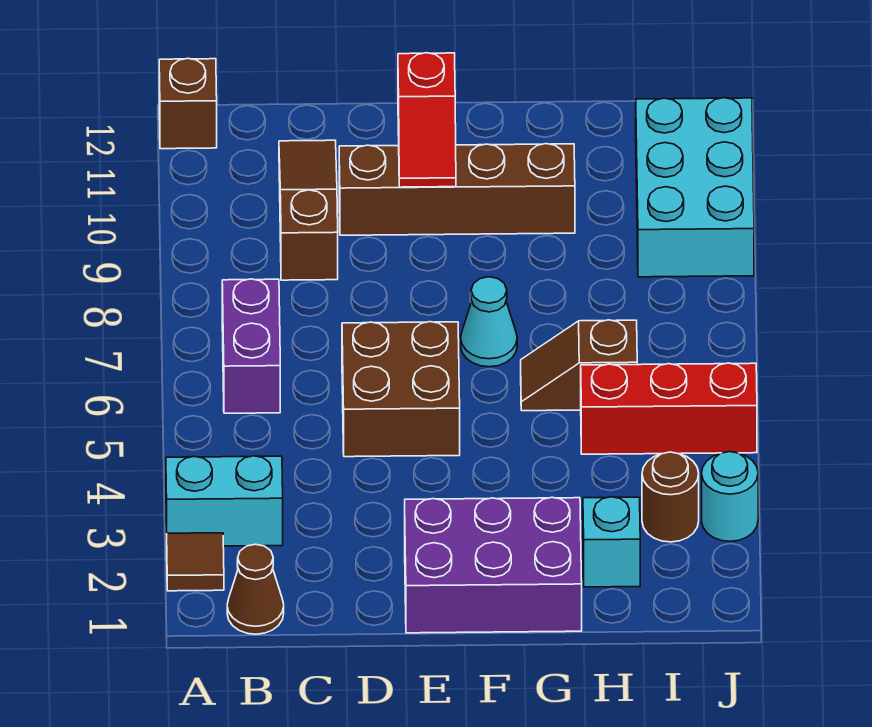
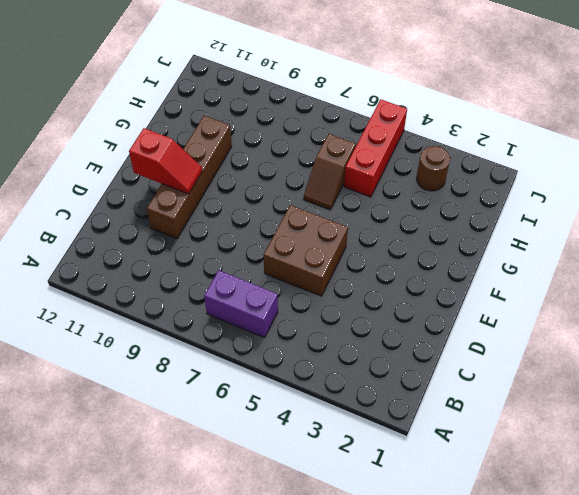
none -> brown 1x1 tile [167,533,224,591]
none -> cyan 1x2 brick [166,456,283,546]
none -> brown 1x1 brick [159,58,217,149]

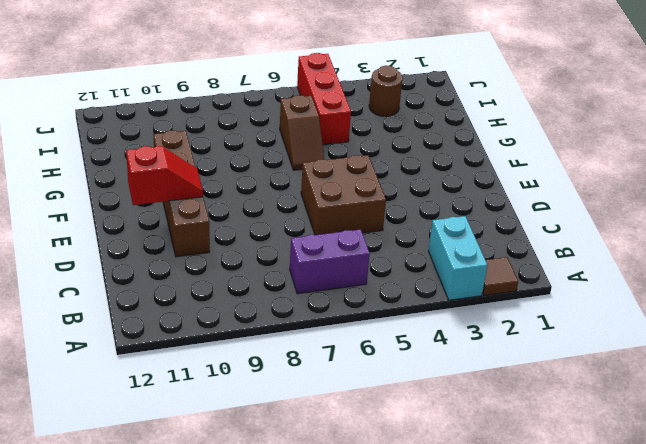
none -> brown 1x1 brick [159,58,217,149]
none -> brown 1x1 cone [227,544,284,634]
none -> brown 1x3 slope [279,140,338,280]

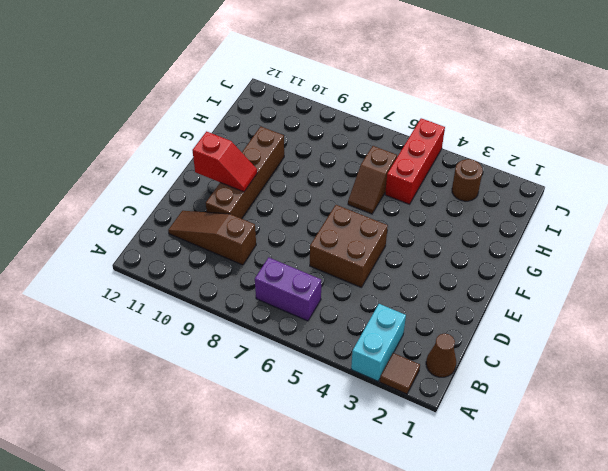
none -> brown 1x1 brick [159,58,217,149]
none -> purple 2x3 brick [405,497,582,633]
none -> cyan 1x1 cone [461,277,517,367]

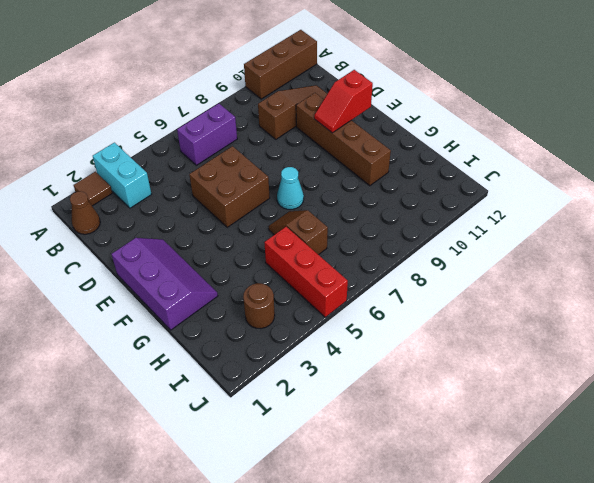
brown 1x3 brick [244,30,317,99] -> brown 1x1 brick [159,58,217,149]
purple 2x3 slope [111,238,218,330] -> purple 2x3 brick [405,497,582,633]
none -> cyan 1x1 brick [583,497,640,587]
none -> cyan 2x3 brick [636,98,754,277]
none -> cyan 1x1 round brick [702,452,758,541]

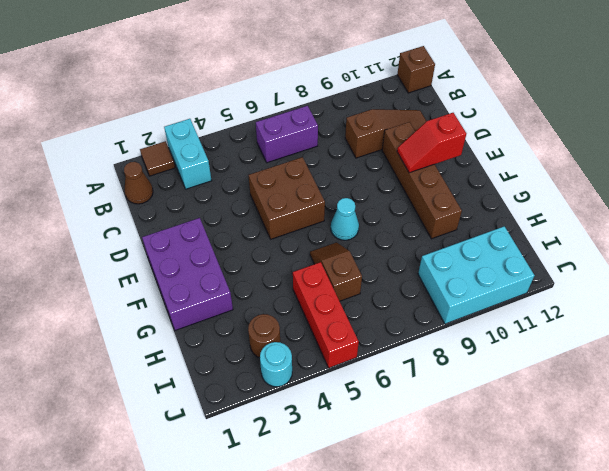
none -> cyan 1x1 brick [583,497,640,587]

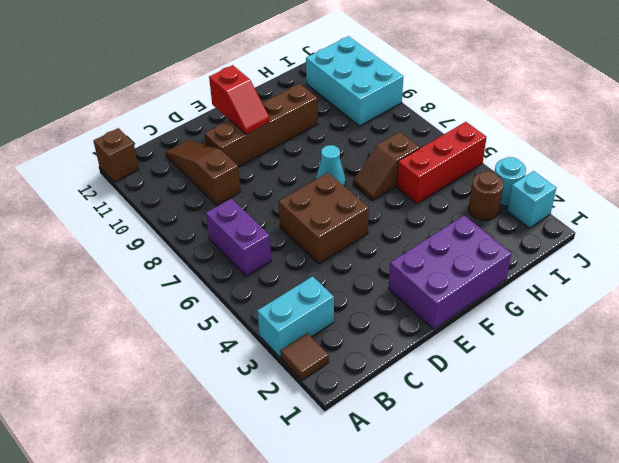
cyan 1x1 brick [507,171,556,228] -> cyan 1x1 brick moved to [583,497,640,587]
none -> brown 1x1 cone [227,544,284,634]

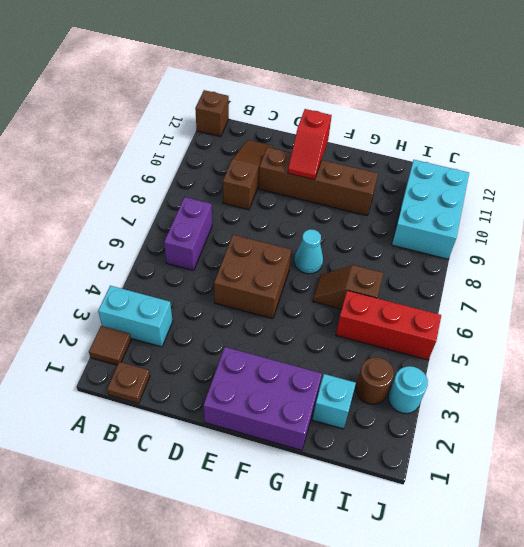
brown 1x1 plate [107,362,150,404] -> brown 1x1 cone [227,544,284,634]

